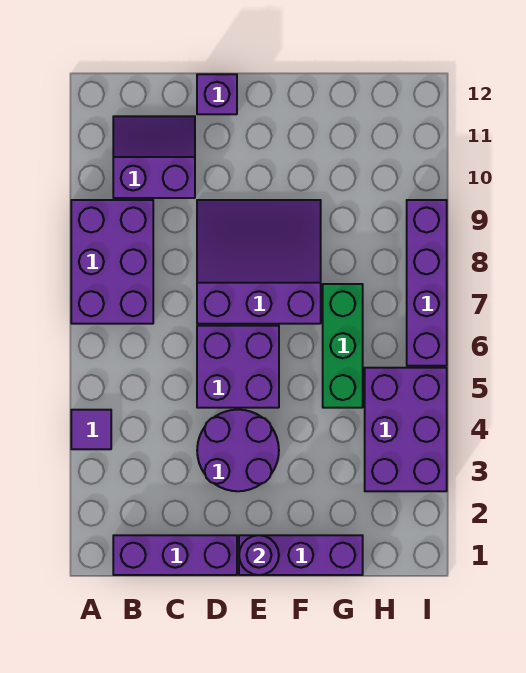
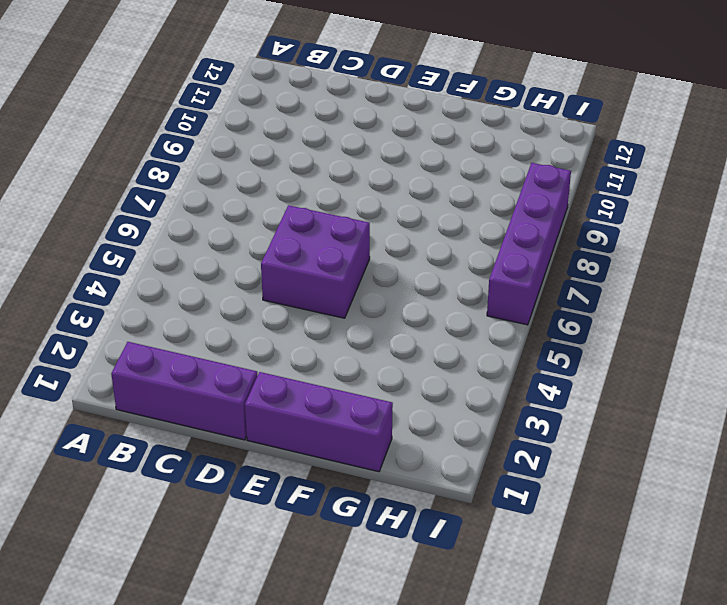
none -> purple 1x1 tile [71,410,111,449]
none -> purple 2x3 brick [71,200,153,324]
none -> purple 2x2 slope [113,116,195,198]

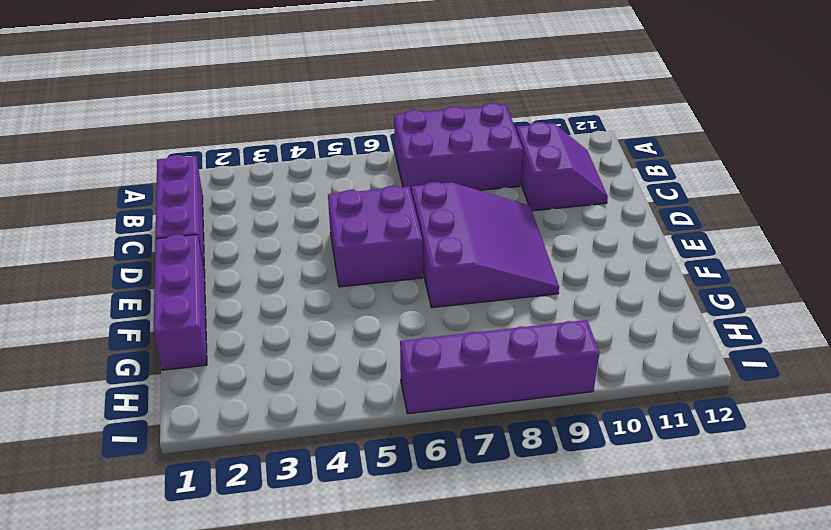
none -> purple 1x1 tile [71,410,111,449]
none -> purple 2x2 round brick [197,410,279,491]
none -> purple 1x1 brick [197,74,237,114]

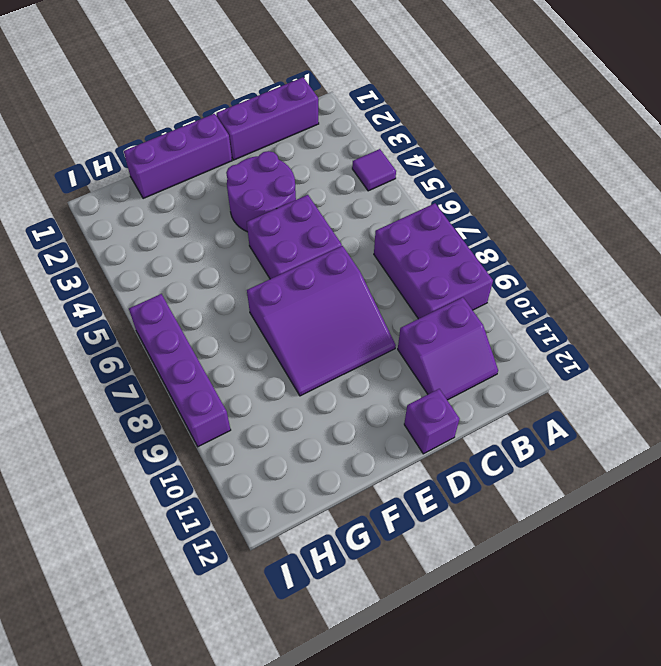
none -> green 1x3 brick [323,284,363,408]
none -> purple 2x3 brick [365,368,447,491]
none -> purple 1x1 round brick [239,535,279,575]

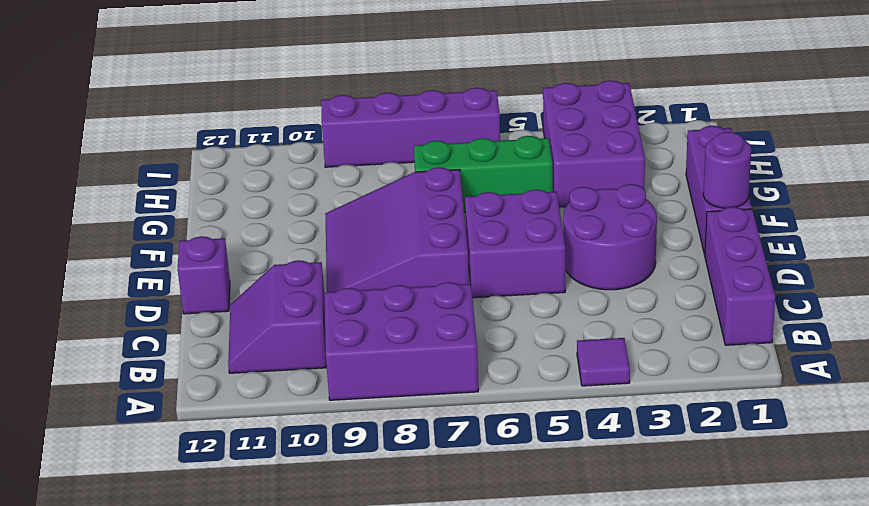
purple 2x3 brick [543,81,645,207] -> purple 2x3 brick turned to [365,368,447,491]

